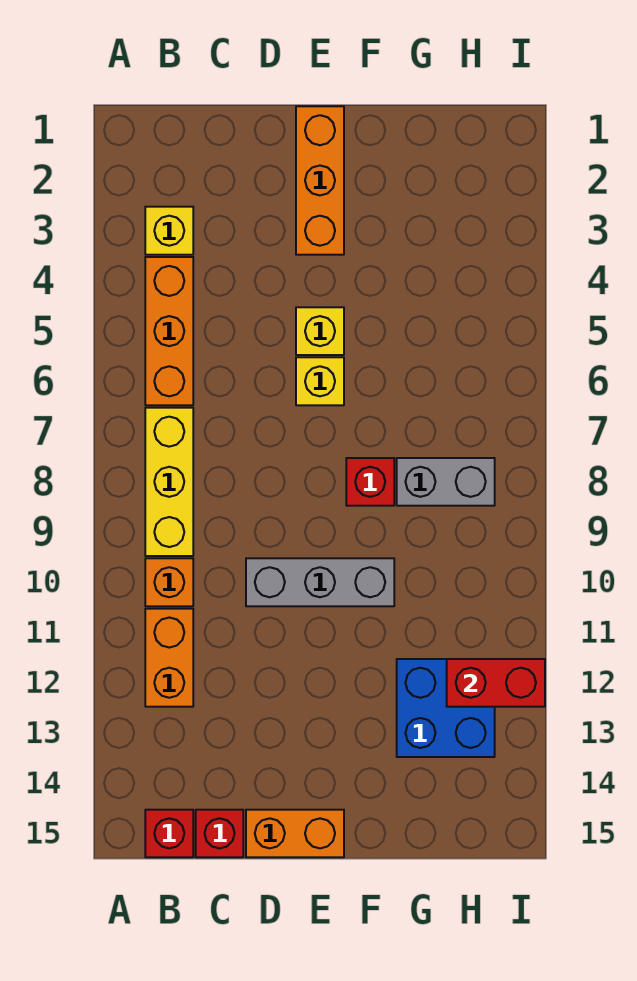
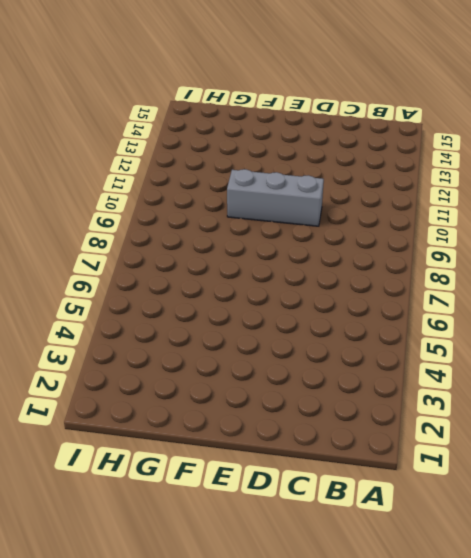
none -> yellow 1x1 brick [145,207,193,255]
none -> orange 1x3 brick [145,257,193,405]
none -> yellow 1x3 brick [145,408,193,556]

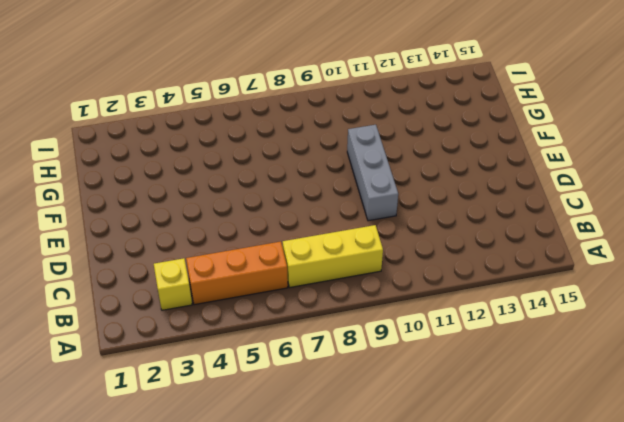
none -> orange 1x1 brick [145,558,193,606]
none -> orange 1x2 brick [145,609,193,707]
none -> red 1x1 brick [145,810,193,857]

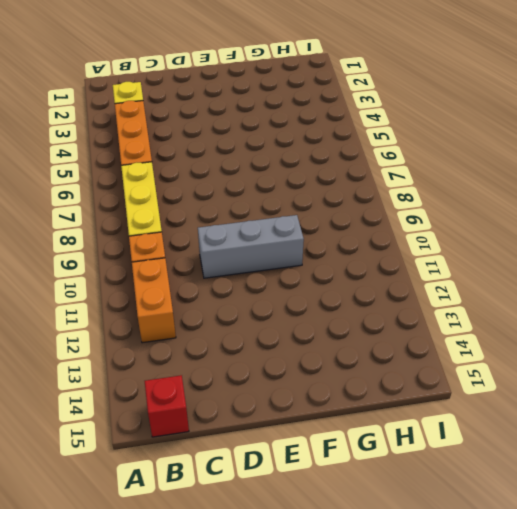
none -> red 1x1 brick [196,810,243,857]
none -> orange 1x2 brick [246,810,344,857]
none -> orange 1x3 brick [296,106,344,255]

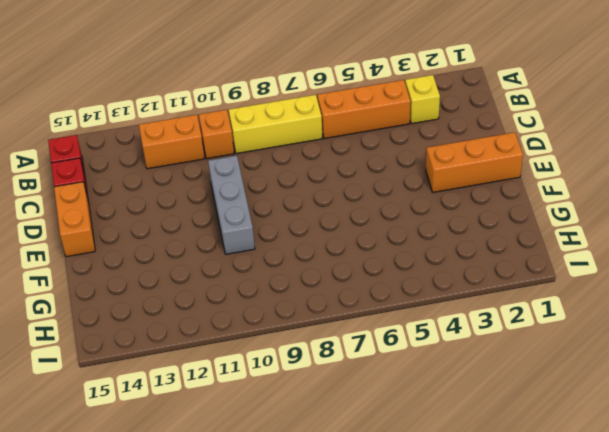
none -> yellow 1x1 brick [296,307,344,355]
none -> yellow 1x1 brick [296,357,344,405]
none -> red 1x1 brick [346,458,394,506]

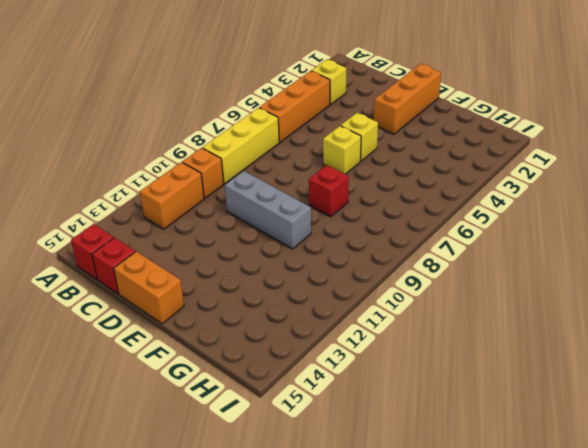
none -> grey 1x2 brick [397,458,495,506]
none -> blue 2x2 brick [397,659,495,757]
none -> red 1x2 brick [447,659,545,707]

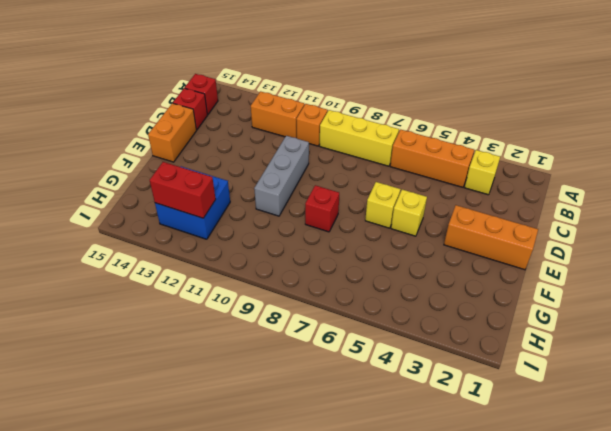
red 1x2 brick [150,162,216,218] -> red 1x2 brick turned to [447,659,545,707]
none -> grey 1x2 brick [397,458,495,506]

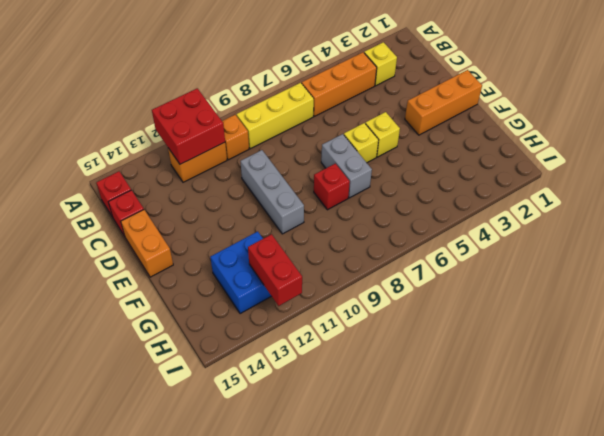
red 2x2 brick [152,88,225,164] -> none
grey 1x2 brick [321,134,372,198] -> grey 1x2 brick moved to [397,458,495,506]

